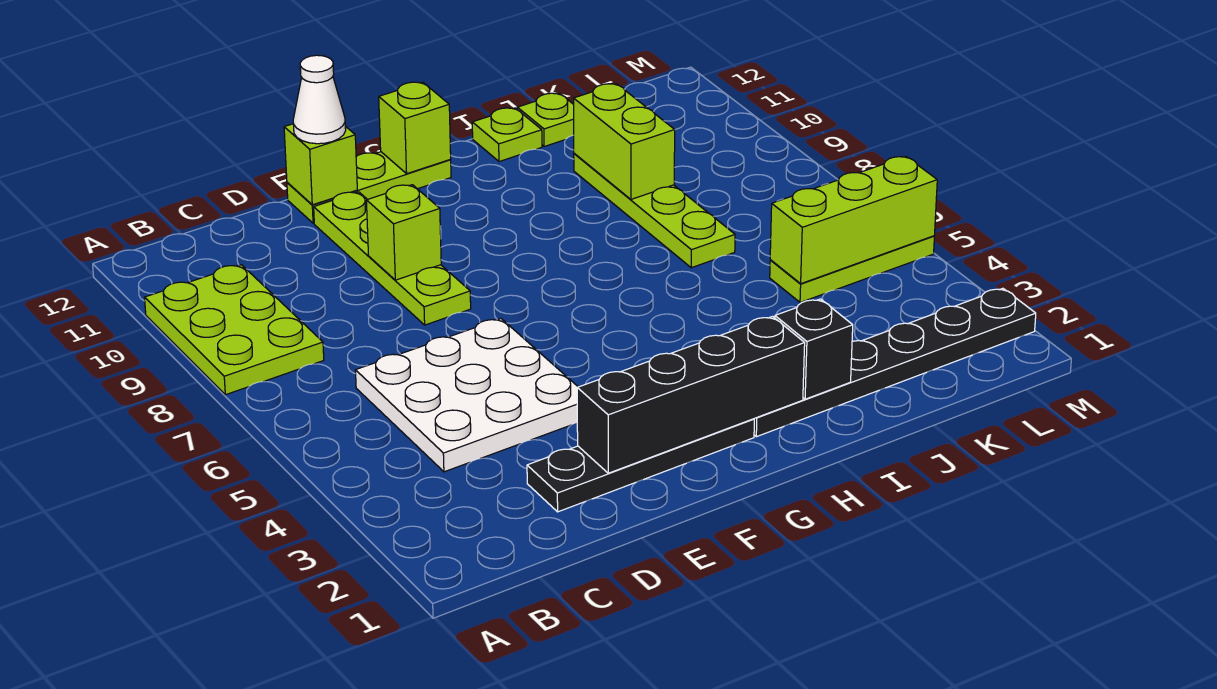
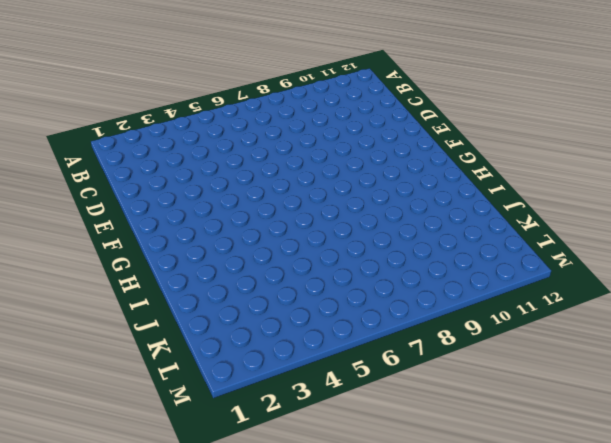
none -> lime 2x3 plate [145,265,324,395]
none -> white 3x3 plate [355,319,578,472]
none -> black 1x4 plate [527,419,754,512]

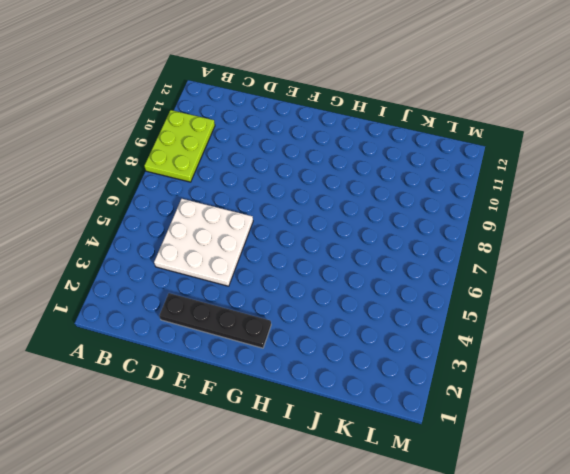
none -> lime 1x4 plate [314,192,471,325]
none -> lime 1x3 plate [287,152,451,223]
none -> black 1x6 plate [754,288,1036,437]

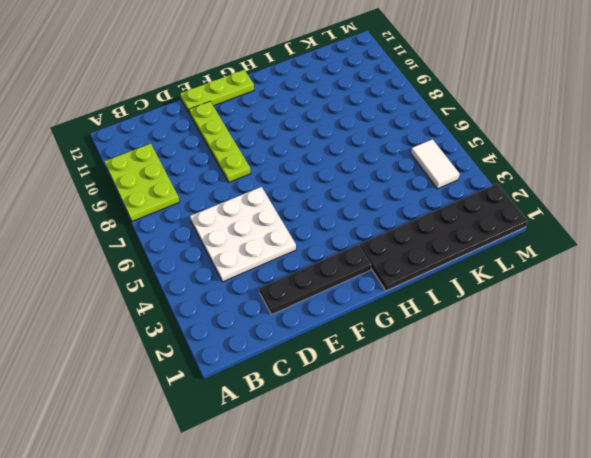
black 2x6 plate [359,184,528,291] -> black 1x6 plate [754,288,1036,437]
white 1x2 tile [411,139,460,189] -> lime 1x3 plate [770,236,934,302]
none -> lime 1x1 plate [472,108,542,161]
none -> lime 1x4 plate [574,153,735,268]
none -> lime 1x1 plate [517,93,574,147]

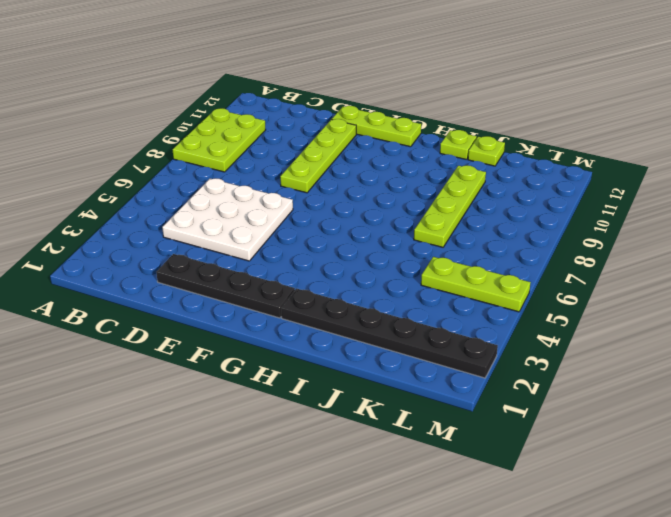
none -> black 1x4 brick [577,317,805,473]
none -> lime 1x1 brick [366,185,441,280]
none -> lime 1x1 brick [284,124,357,205]

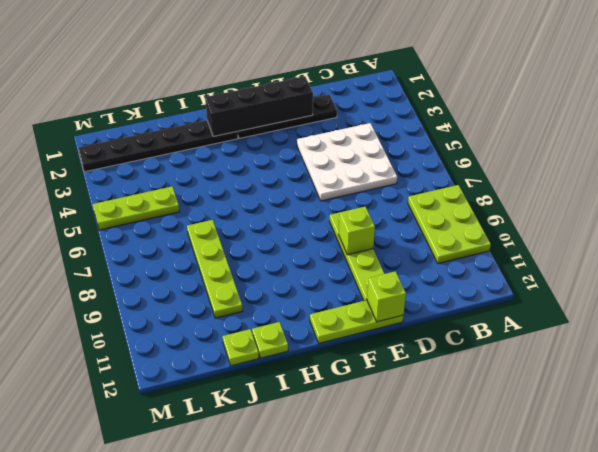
none -> lime 1x1 brick [379,82,451,174]
none -> black 1x1 brick [775,299,853,399]
none -> lime 1x2 brick [574,84,675,199]

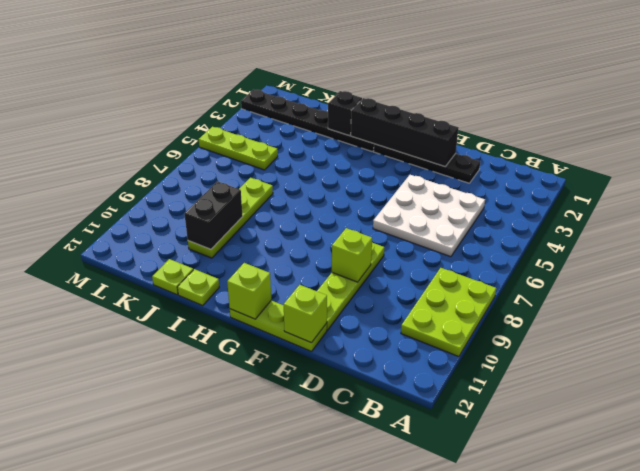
black 1x2 brick [184,181,243,249] -> lime 1x2 brick [574,84,675,199]
none -> lime 1x3 brick [770,157,937,284]
none -> white 1x1 cone [293,55,346,144]

